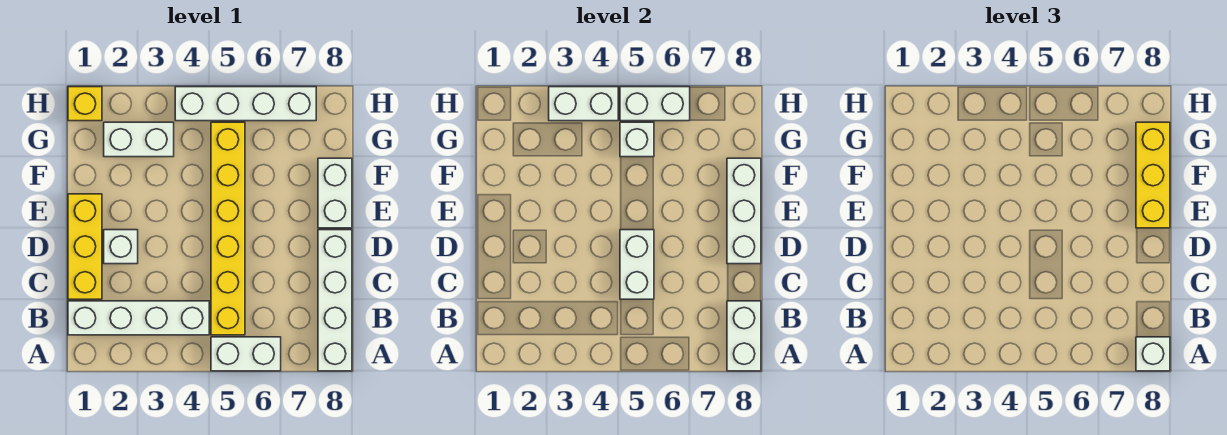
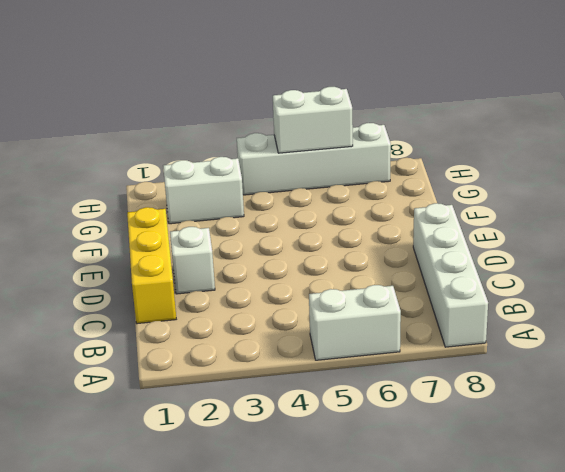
none -> white 1x4 brick [68,301,209,335]
none -> yellow 1x6 brick [211,122,245,335]
none -> white 1x2 brick [318,158,352,228]

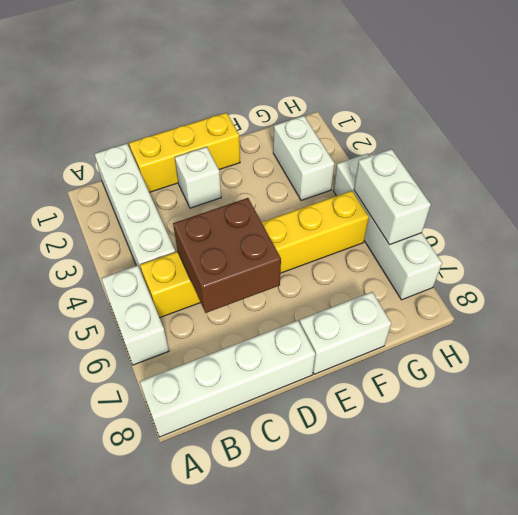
brown 2x2 brick [173,198,281,313] -> white 1x2 brick [620,230,654,299]
none -> yellow 1x1 brick [68,87,102,121]
none -> white 1x2 brick [727,301,761,371]
none -> white 1x3 brick [727,158,761,264]

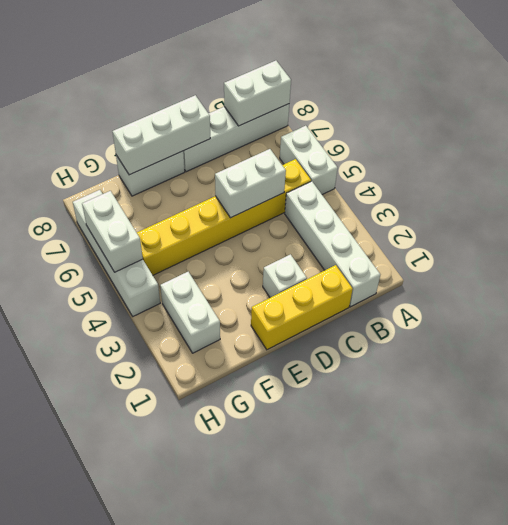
none -> yellow 1x1 brick [68,87,102,121]
none -> white 1x1 brick [620,122,654,157]
none -> white 1x2 brick [549,87,618,121]

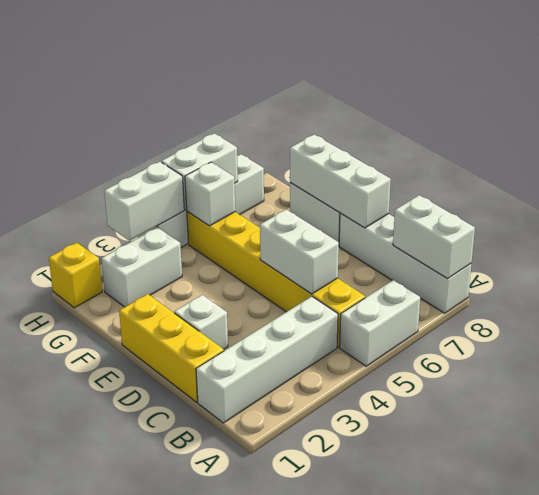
none -> white 1x1 brick [1136,337,1170,371]
none -> yellow 1x3 brick [1136,122,1170,228]

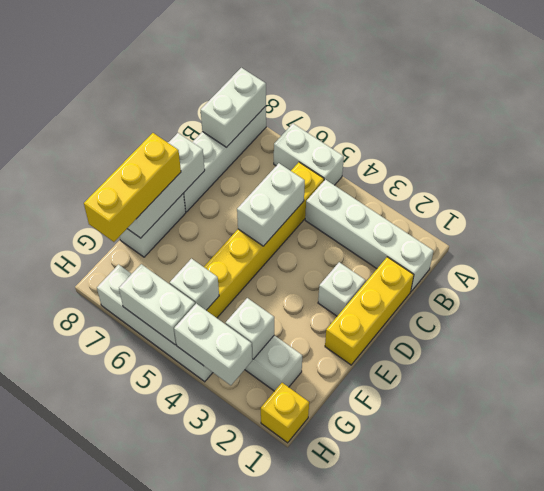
white 1x1 brick [226,298,274,359] -> white 1x1 brick moved to [1136,337,1170,371]

